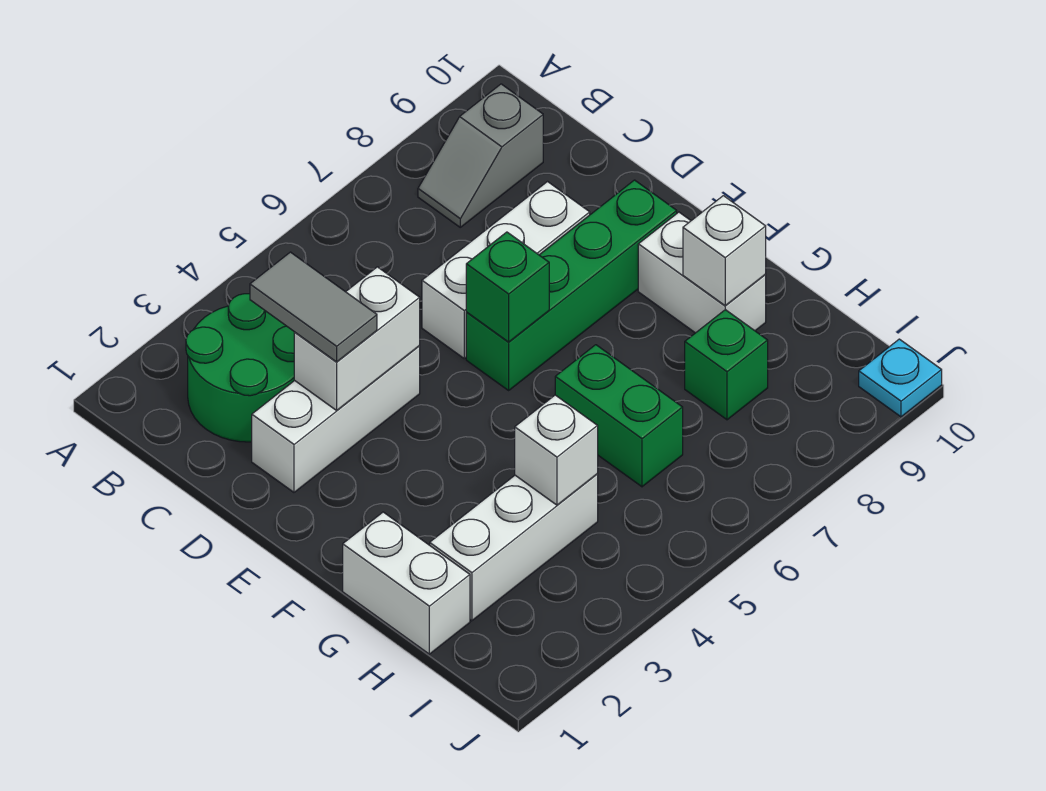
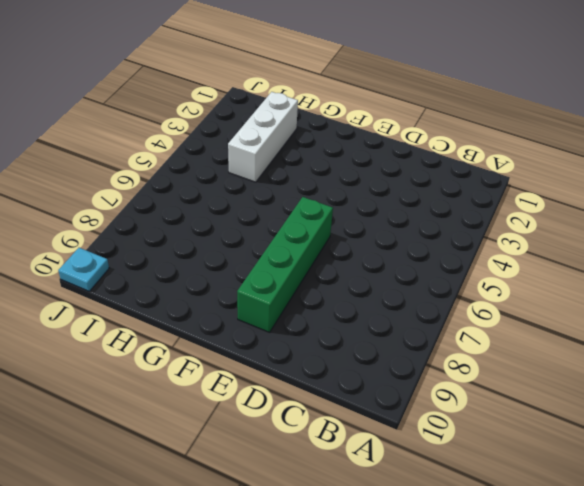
none -> green 2x2 round brick [186,294,295,442]
none -> grey 1x2 slope [418,84,543,227]
none -> white 1x3 brick [252,346,420,492]

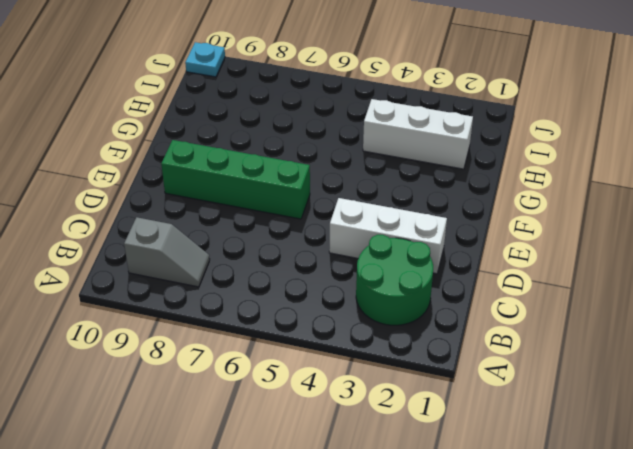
none -> white 1x3 brick [422,182,590,358]
none -> white 1x2 brick [638,212,766,333]
none -> white 1x2 brick [343,512,470,654]

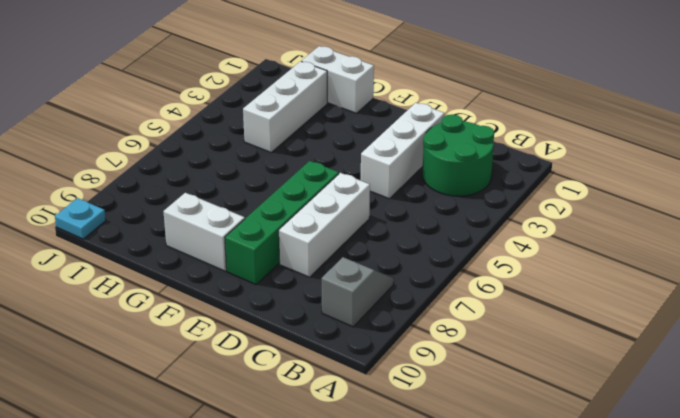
none -> green 1x2 brick [555,345,683,487]
none -> green 1x1 brick [685,310,768,420]
none -> white 1x2 brick [294,267,420,410]

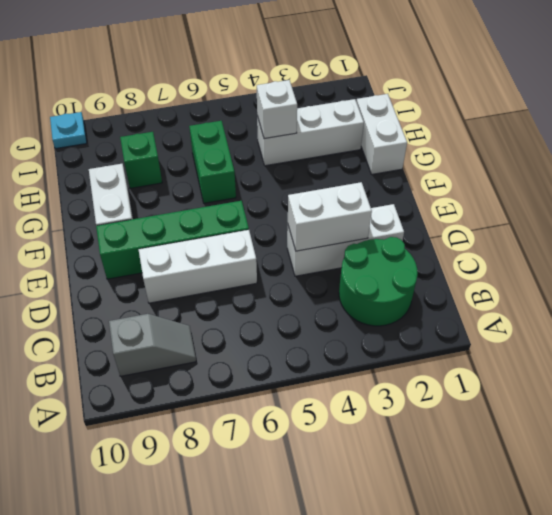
none -> green 1x1 brick [466,232,549,342]
none -> white 1x1 brick [683,196,766,306]
none -> grey 1x2 tile [250,252,377,362]

